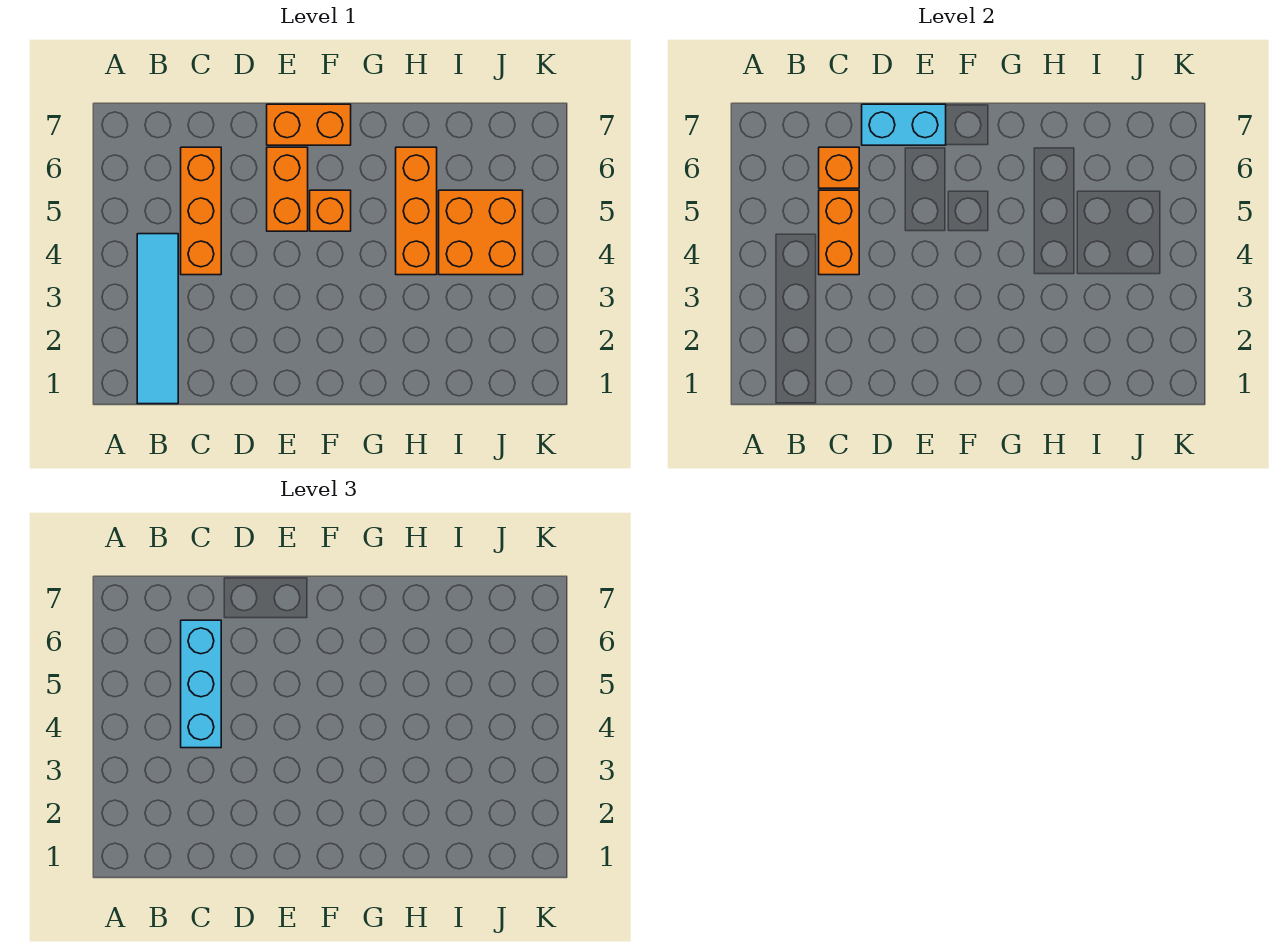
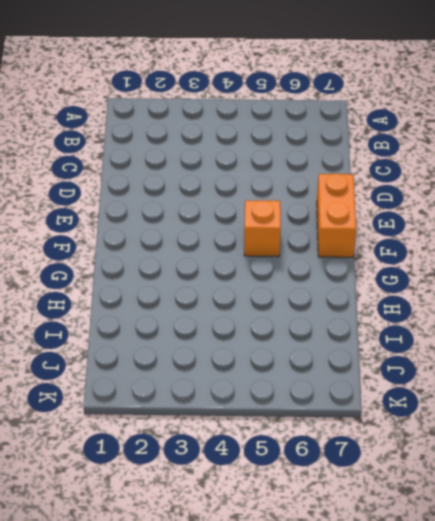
none -> cyan 1x4 tile [137,234,178,404]
none -> orange 1x3 brick [181,147,221,275]

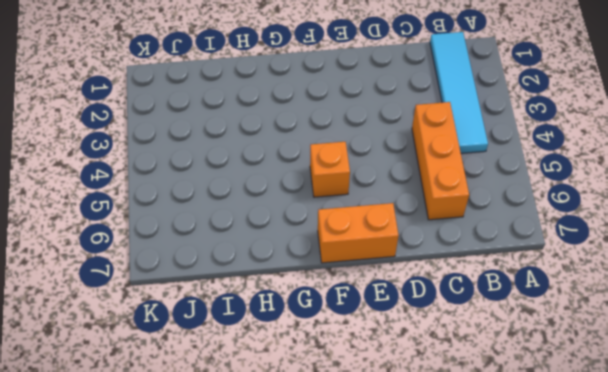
none -> orange 1x2 brick [267,147,308,231]
none -> orange 1x3 brick [396,147,437,275]

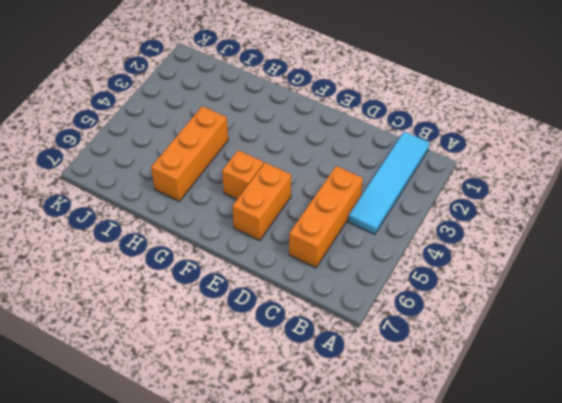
none -> orange 1x2 brick [267,104,351,145]
none -> orange 2x2 brick [439,190,523,275]

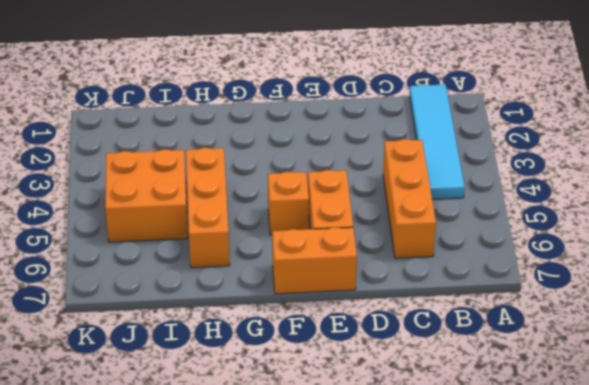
none -> orange 1x2 brick [819,190,859,275]
none -> orange 1x1 brick [819,147,859,188]

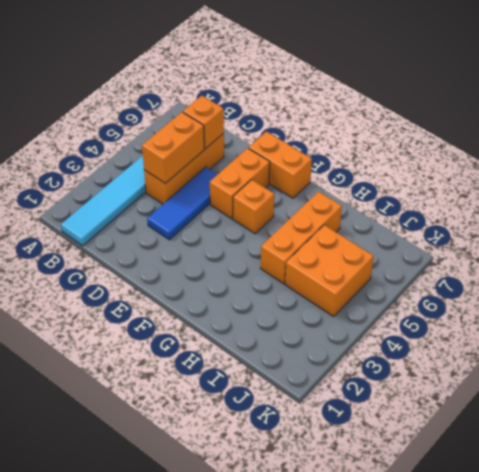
blue 1x3 tile [147,167,218,240] -> none
none -> cyan 1x2 brick [862,104,946,145]
none -> cyan 1x3 brick [181,620,221,748]

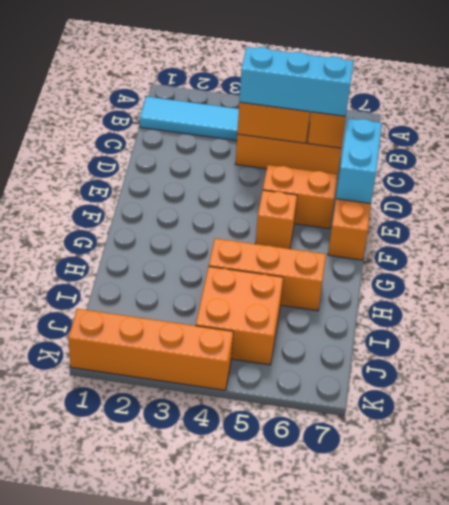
orange 1x4 brick [68,309,233,390] -> none

